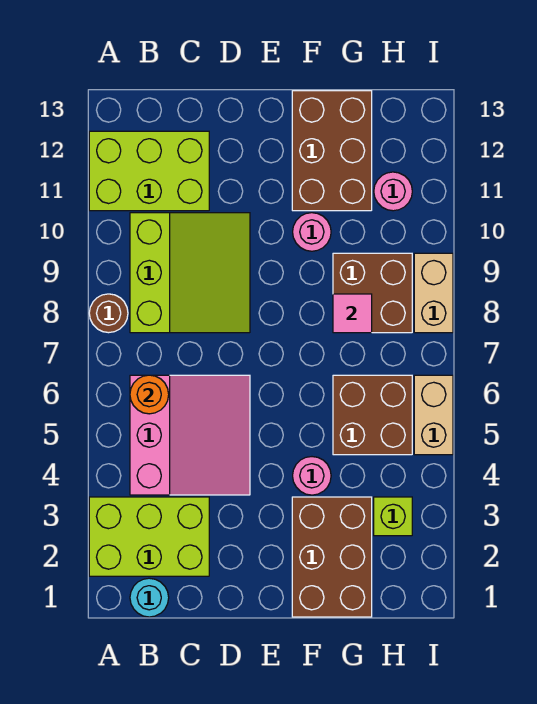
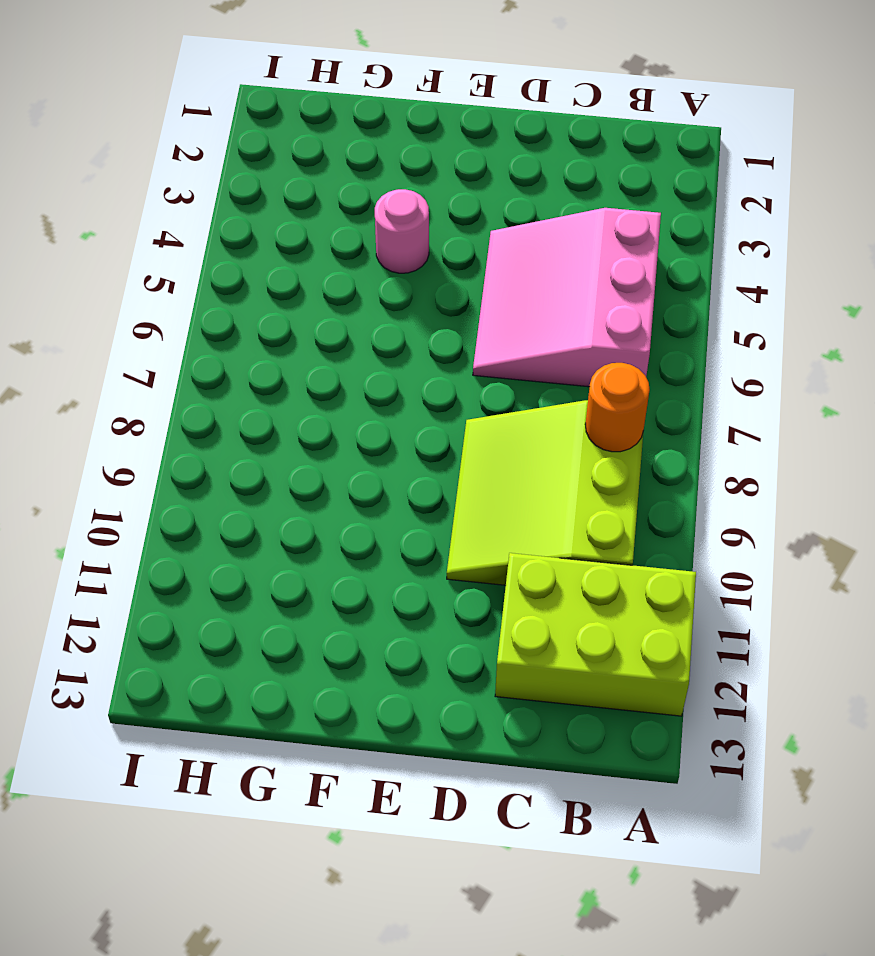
orange 1x1 round brick [585,363,650,452] -> orange 1x1 round brick moved to [130,375,169,414]
none -> lime 2x3 brick [89,497,209,576]
none -> brown 1x1 round brick [89,294,128,333]
none -> cyan 1x1 round brick [130,578,169,617]

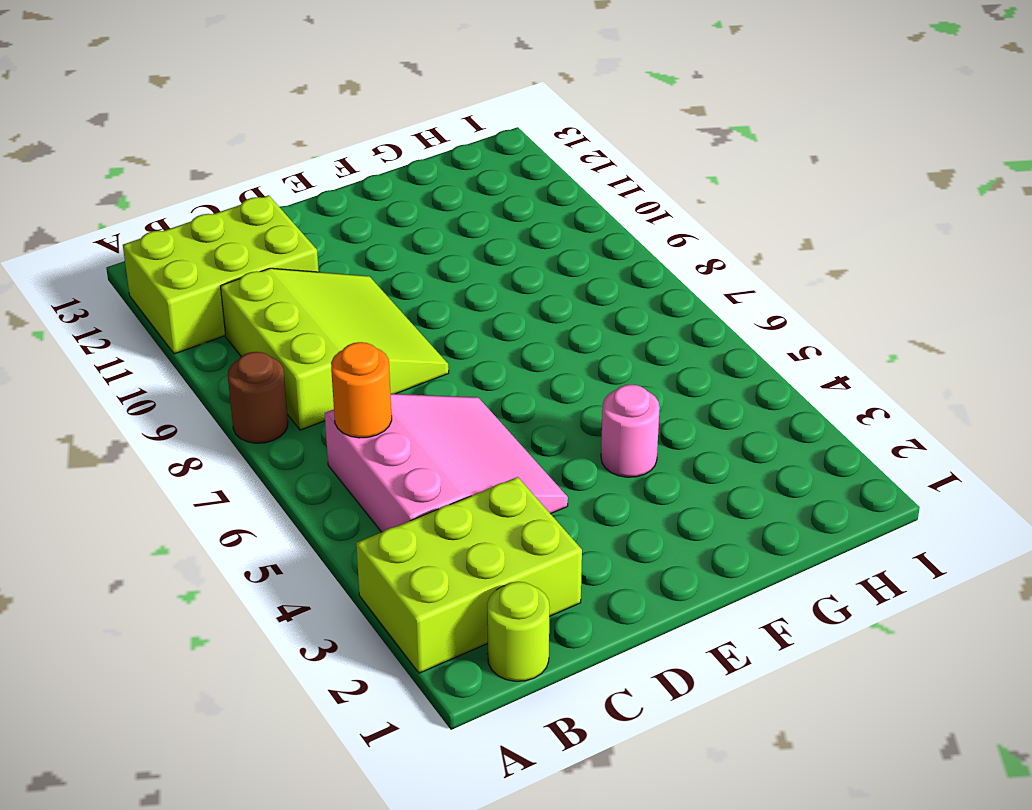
lime 1x1 round brick [487,582,549,681] -> cyan 1x1 round brick [130,578,169,617]
none -> brown 2x3 brick [292,497,372,617]
none -> pink 1x1 round brick [293,213,331,251]
none -> brown 2x3 brick [292,91,372,211]

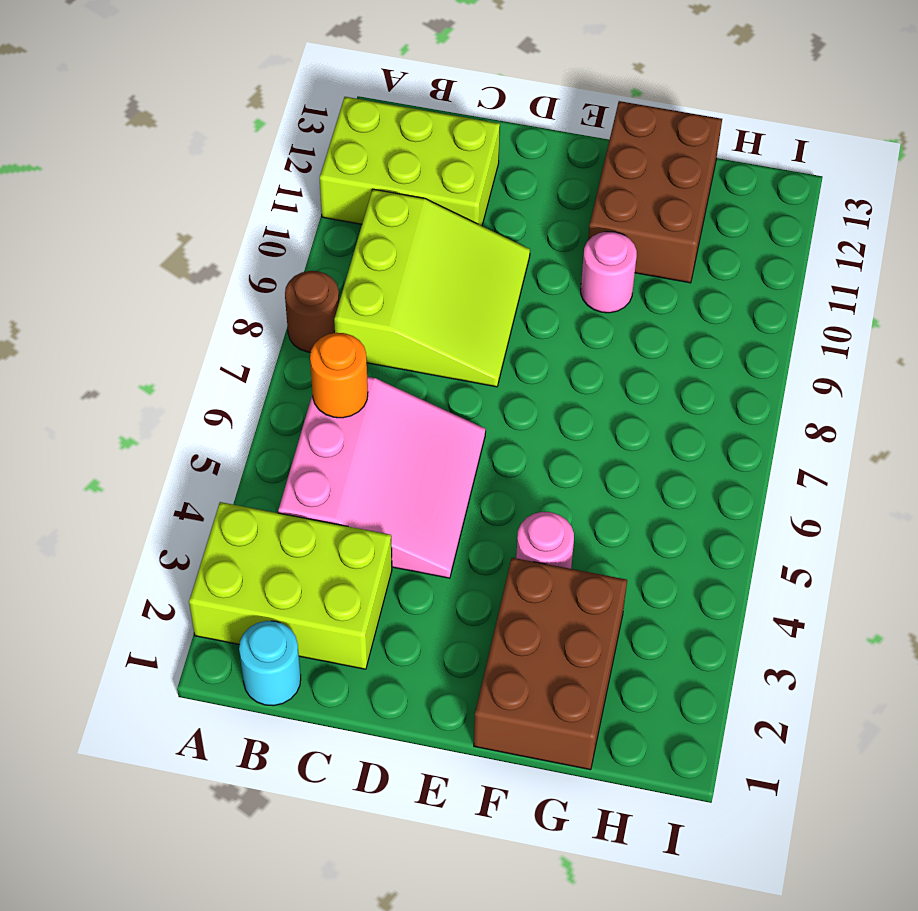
none -> brown 2x2 brick [333,375,412,455]
none -> brown 2x2 brick [333,253,412,333]
none -> lime 1x1 brick [374,497,412,536]

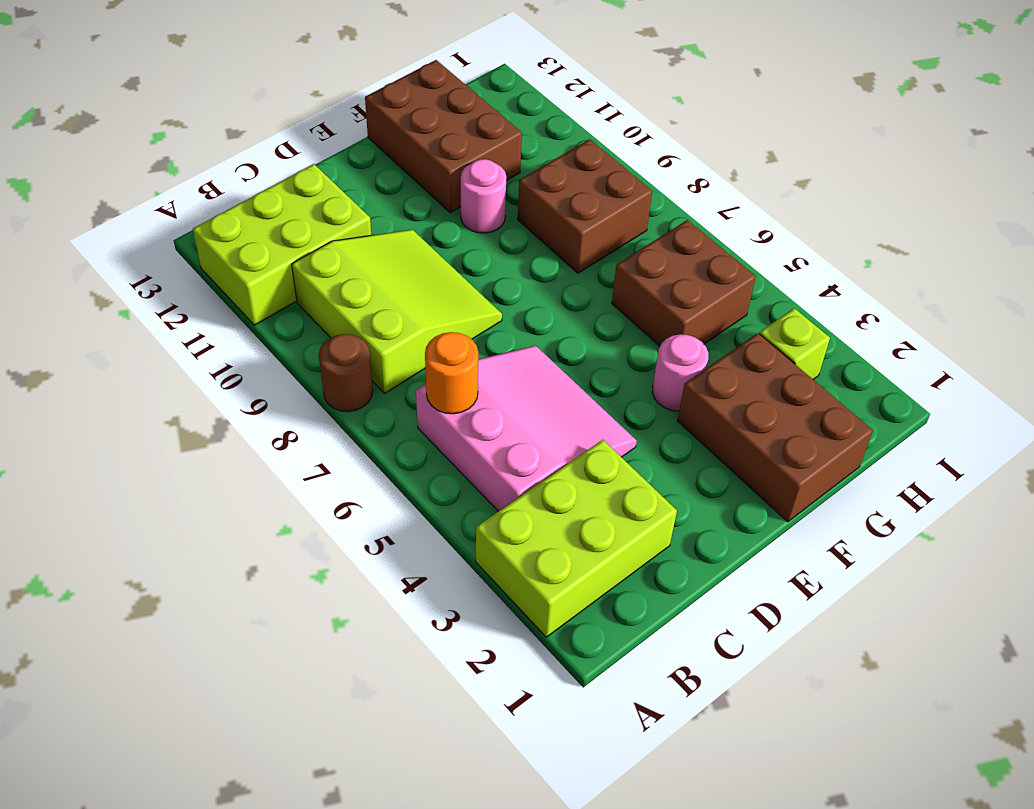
none -> cyan 1x1 round brick [130,578,169,617]
none -> pink 1x1 round brick [374,172,412,211]
none -> tan 1x2 brick [414,375,453,455]

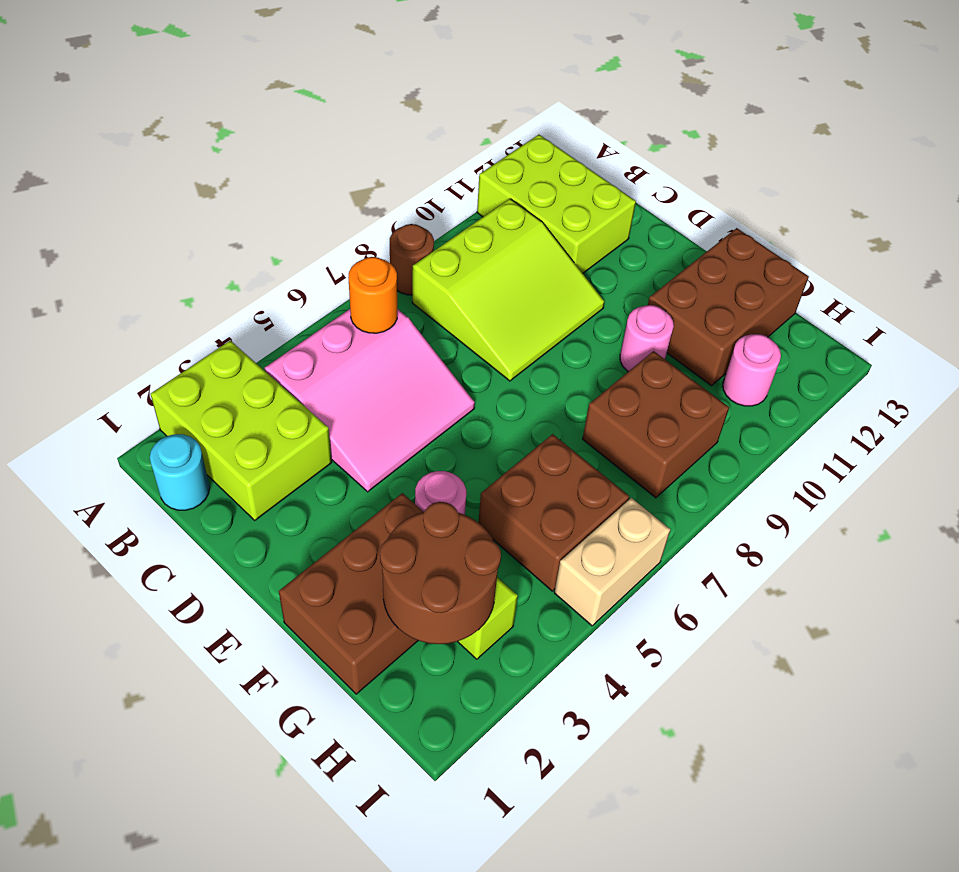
brown 2x2 round brick [380,502,501,644] -> none
none -> tan 1x2 brick [414,253,453,333]
none -> pink 1x1 tile [333,294,372,333]

